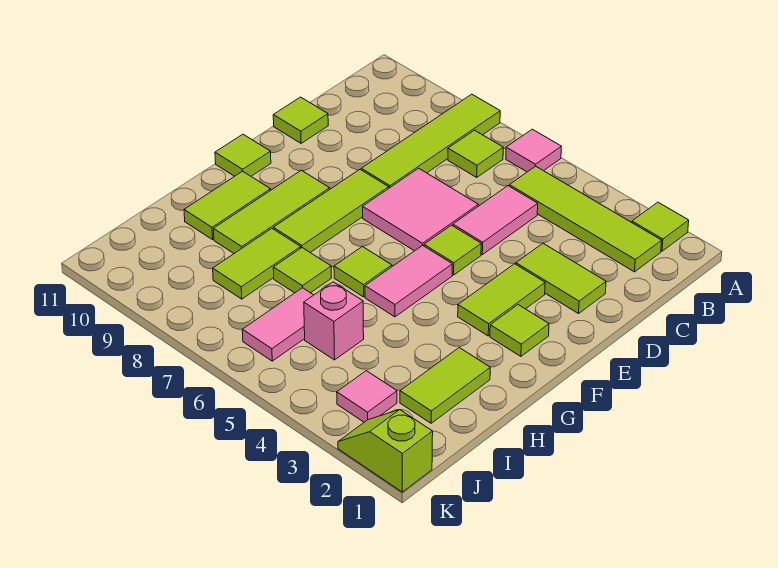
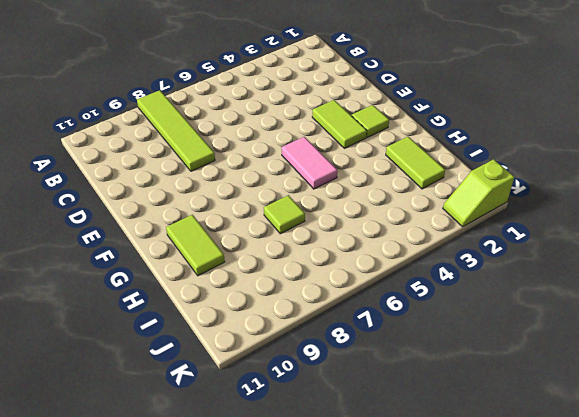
none -> lime 1x1 tile [632,202,689,251]
none -> pink 1x1 tile [506,129,561,172]
none -> lime 1x4 tile [509,166,662,272]

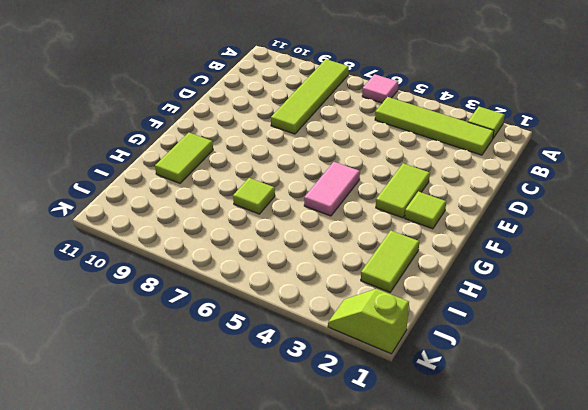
none -> lime 1x1 tile [448,130,503,177]
none -> pink 1x2 tile [453,186,538,254]
none -> lime 1x2 tile [516,244,606,314]

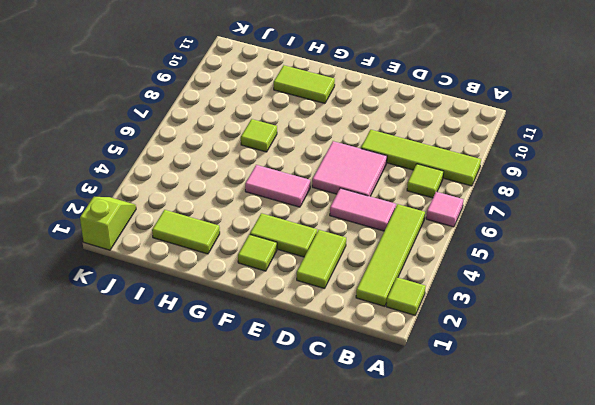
none -> lime 1x1 tile [273,97,328,143]
none -> lime 1x1 tile [424,225,481,275]
none -> lime 1x3 tile [273,170,389,253]

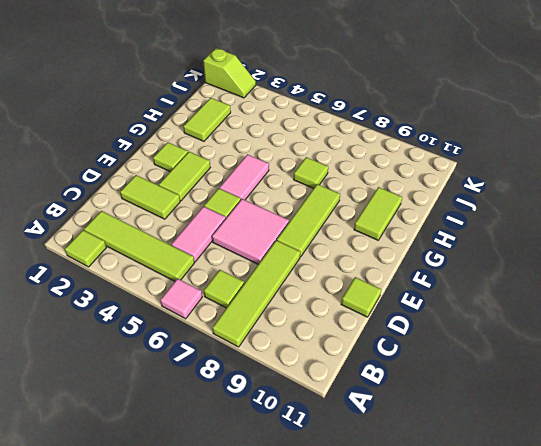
none -> lime 1x3 tile [214,170,330,253]
none -> lime 1x1 tile [215,134,271,176]
none -> lime 1x1 tile [334,246,392,297]

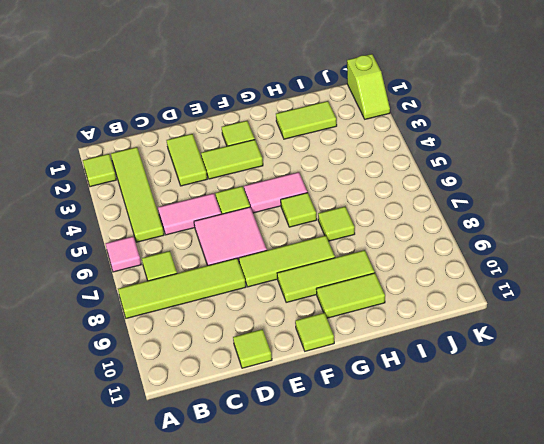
none -> lime 1x2 tile [213,229,301,299]
none -> pink 1x1 brick [304,282,364,360]
none -> pink 1x2 tile [242,288,313,361]

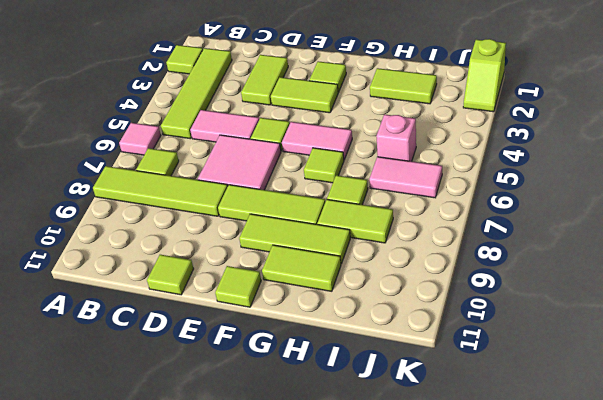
none -> pink 1x1 tile [337,371,397,422]

